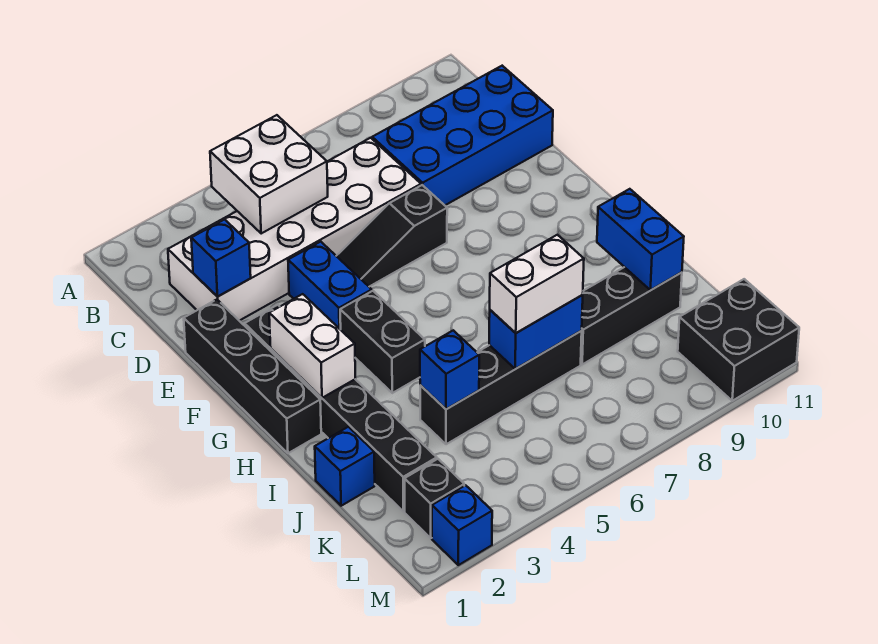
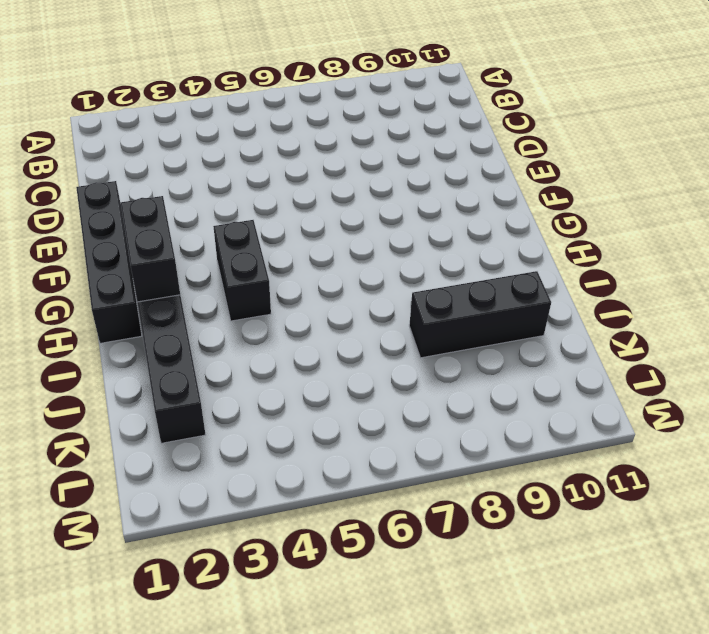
black 1x2 brick [120,196,180,302] -> white 1x2 brick [269,294,355,398]
none -> white 2x6 brick [168,138,421,321]
none -> blue 2x4 brick [372,66,553,205]
none -> blue 1x2 brick [288,242,372,330]

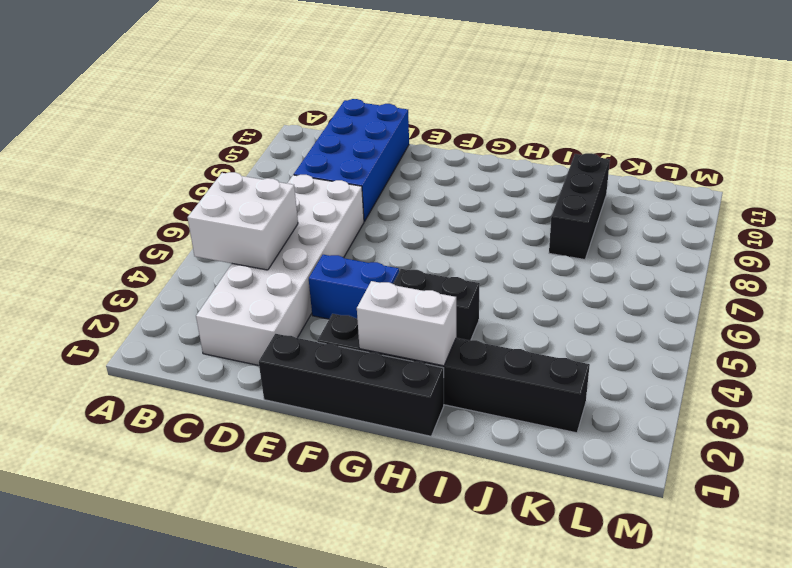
none -> black 1x3 slope [337,185,447,287]
none -> blue 1x1 brick [315,427,375,506]
none -> black 1x4 brick [420,331,582,444]

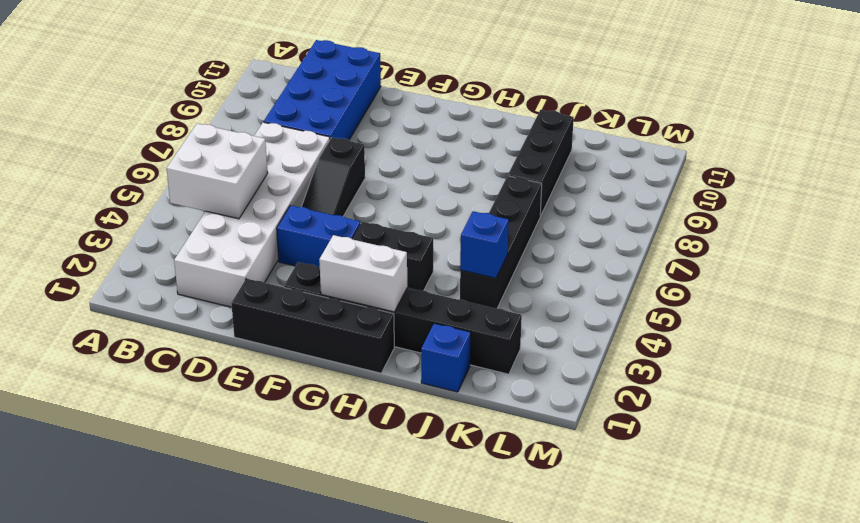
none -> black 1x1 brick [404,459,464,538]
none -> black 2x2 brick [678,279,799,401]
none -> blue 1x1 brick [432,485,492,565]

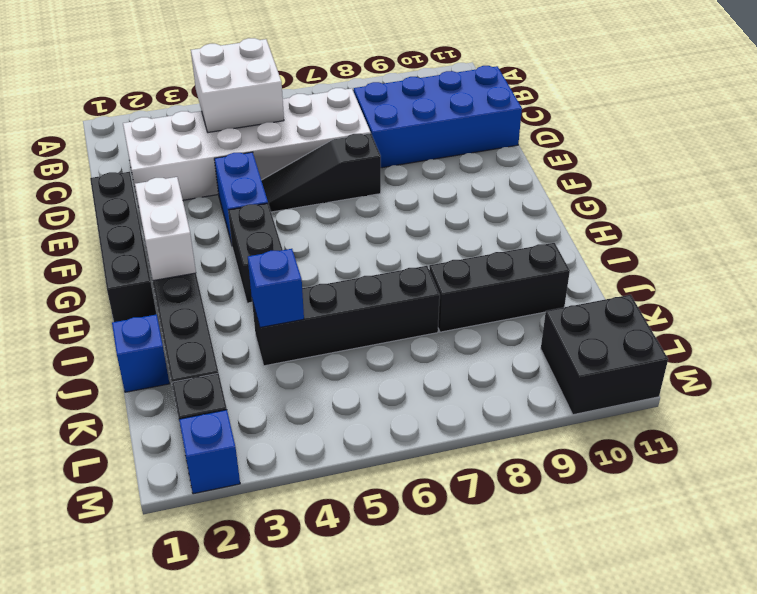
none -> blue 1x1 brick [191,219,251,297]
none -> blue 1x2 brick [597,189,684,290]
none -> blue 1x2 brick [489,295,583,369]

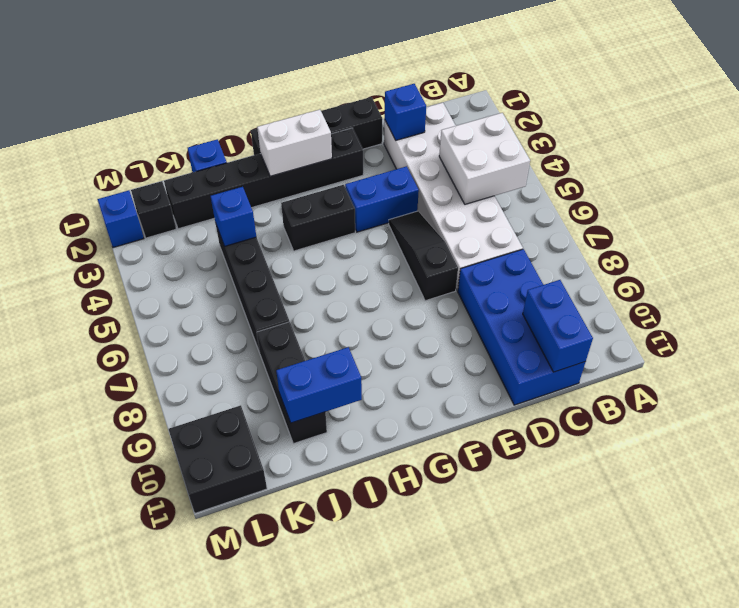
blue 1x2 brick [523,280,593,372] -> blue 1x2 brick moved to [489,295,583,369]
none -> white 1x2 brick [490,235,584,333]

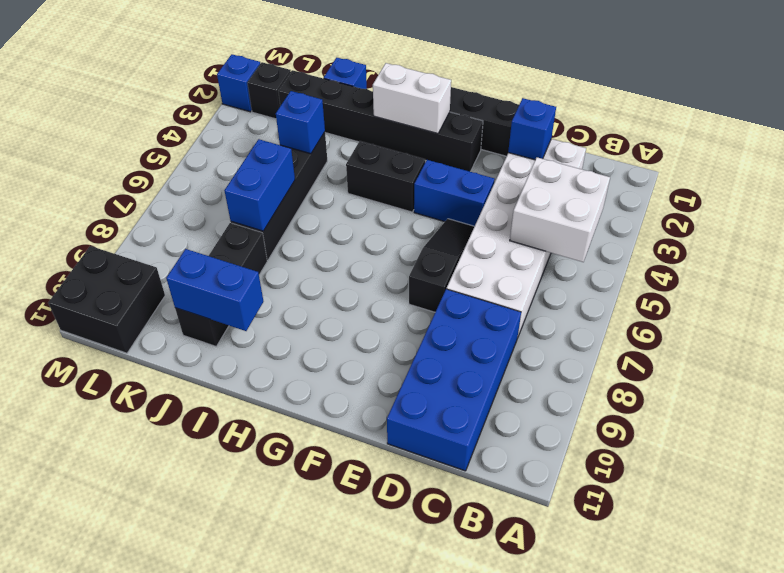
none -> white 1x2 brick [490,235,584,333]

